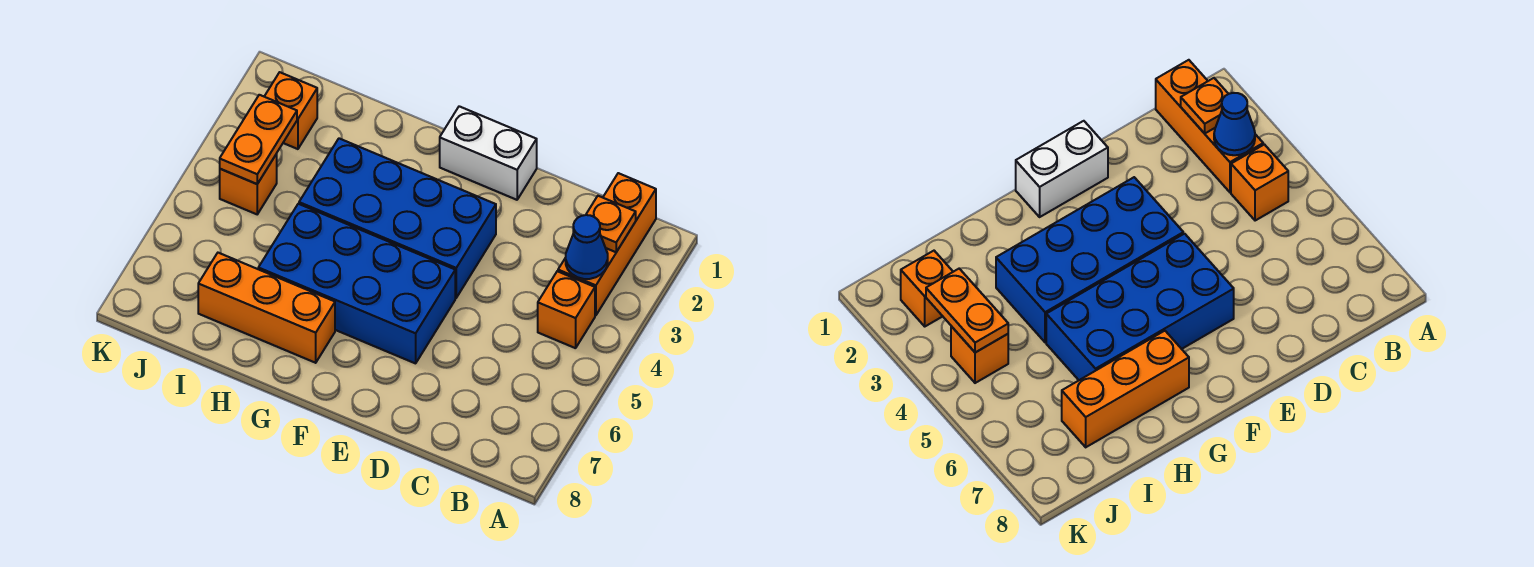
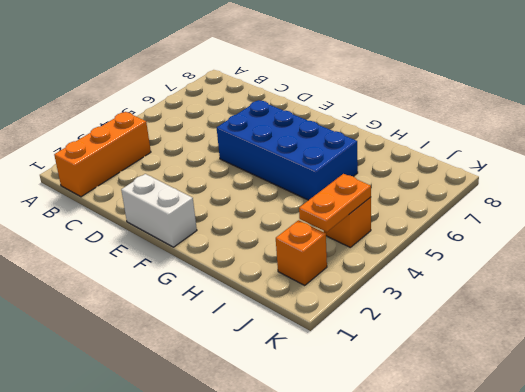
none -> orange 1x1 brick [538,271,595,348]
none -> blue 2x4 brick [299,138,496,298]

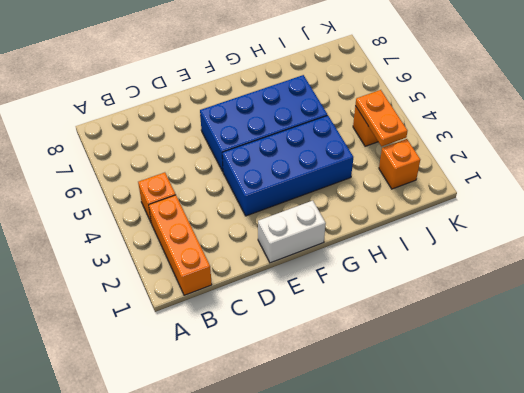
none -> orange 1x3 brick [198,253,335,363]
none -> orange 1x1 plate [586,196,636,252]

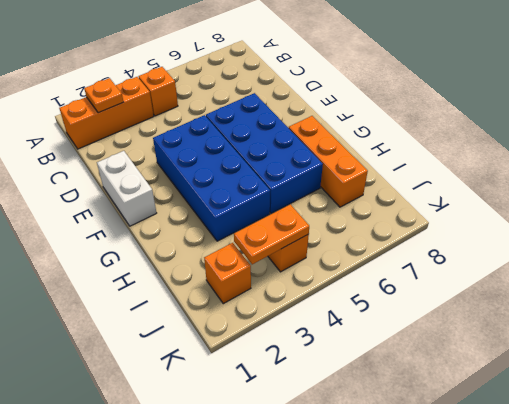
none -> blue 1x1 cone [566,215,608,279]

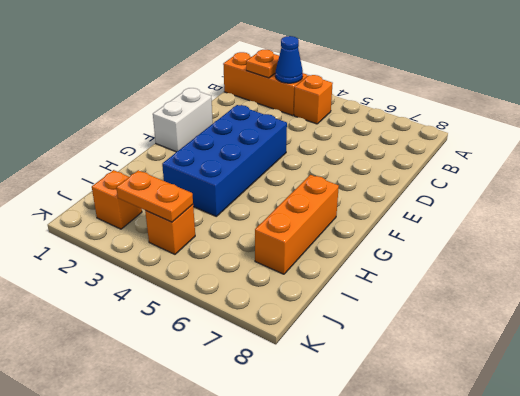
none -> blue 2x4 brick [258,204,455,363]

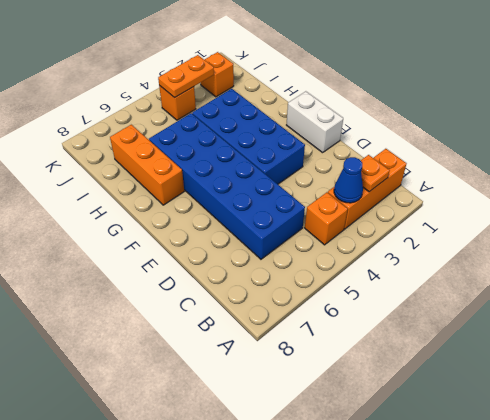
blue 2x6 brick [149,113,305,259] -> blue 2x4 brick [258,204,455,363]

